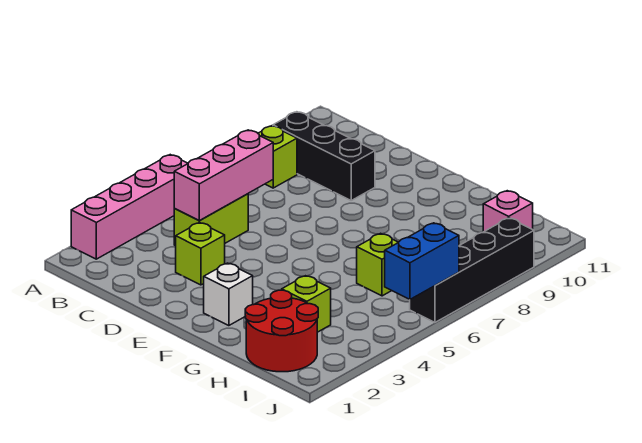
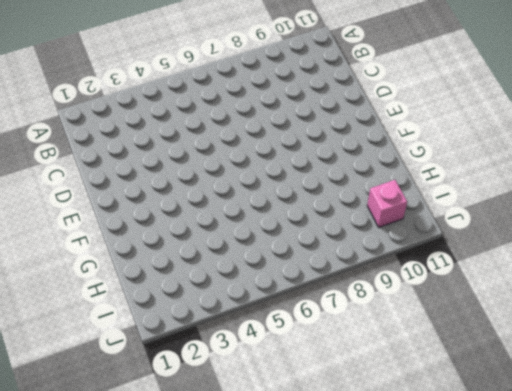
none -> pink 1x4 brick [71,155,188,259]
none -> lime 1x1 brick [258,126,297,188]
none -> black 1x3 brick [273,112,375,200]

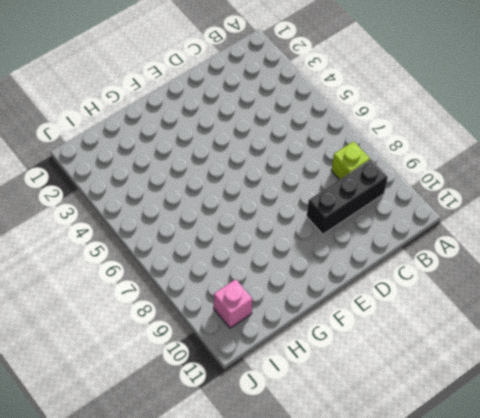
none -> pink 1x4 brick [71,155,188,259]
none -> lime 1x2 brick [174,194,248,246]
none -> lime 1x1 brick [176,222,225,285]

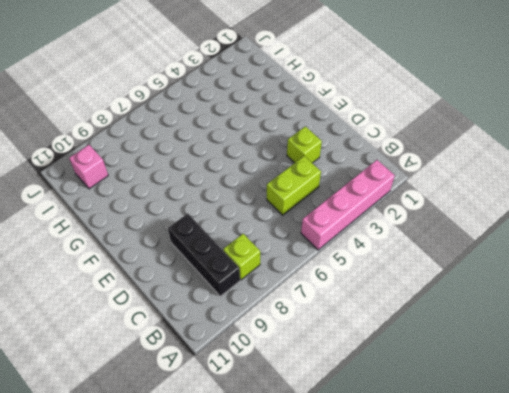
none -> white 1x1 brick [204,263,253,326]
none -> red 2x2 round brick [245,290,318,372]
none -> lime 1x1 brick [282,276,331,332]

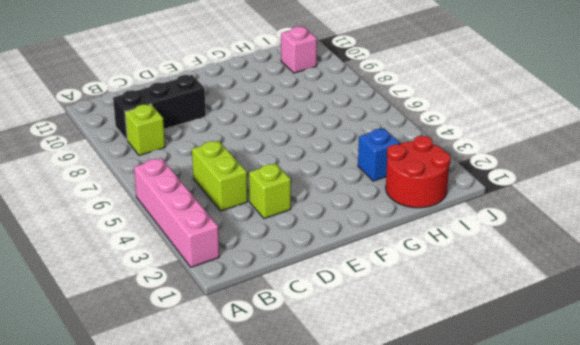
blue 1x1 brick [358,128,400,181] -> lime 1x1 brick [282,276,331,332]
none -> white 1x1 brick [204,263,253,326]
none -> lime 1x1 brick [357,233,399,296]
none -> black 1x4 brick [410,218,534,322]

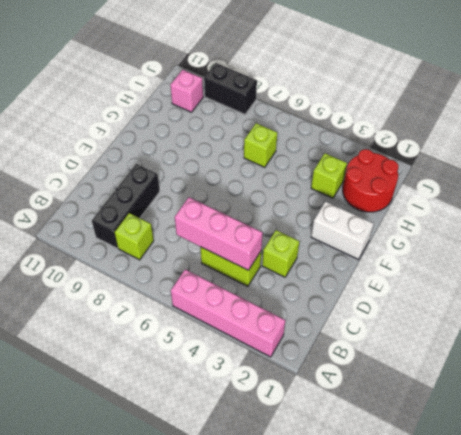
white 1x2 brick [311,202,374,259] -> white 1x1 brick [204,263,253,326]
black 1x2 brick [204,63,257,114] -> black 1x4 brick [410,218,534,322]
none -> blue 1x2 brick [385,223,459,299]

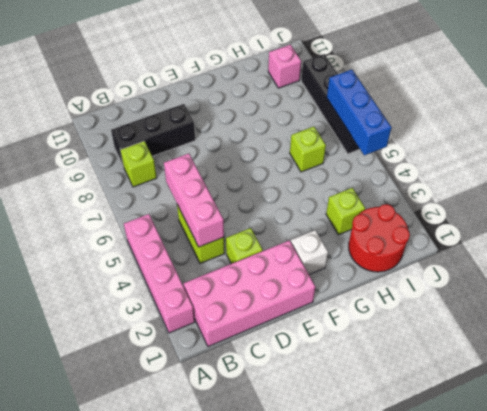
pink 2x4 brick [184,240,315,347] -> none
blue 1x3 brick [327,70,392,155] -> blue 1x2 brick [385,223,459,299]

